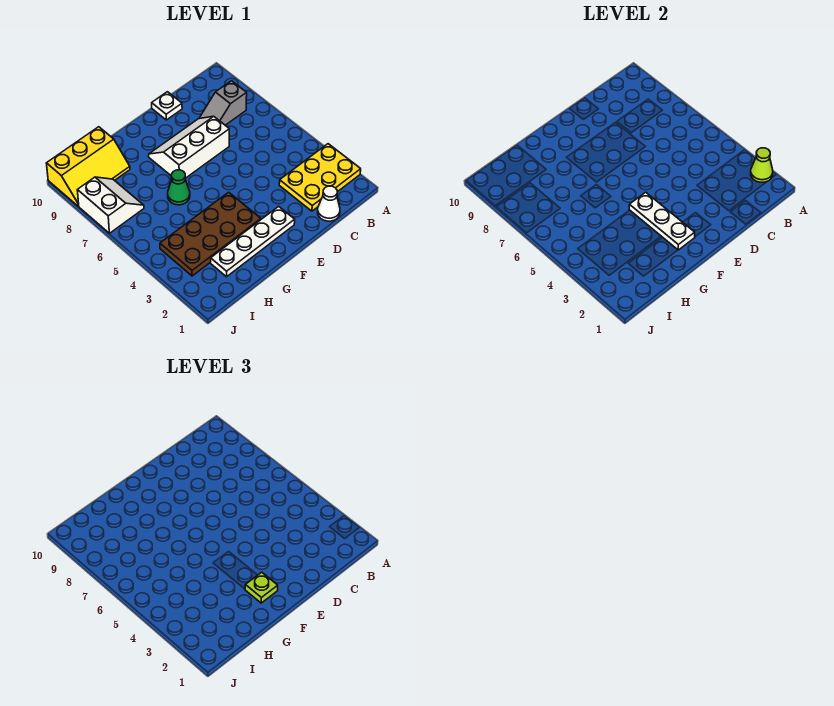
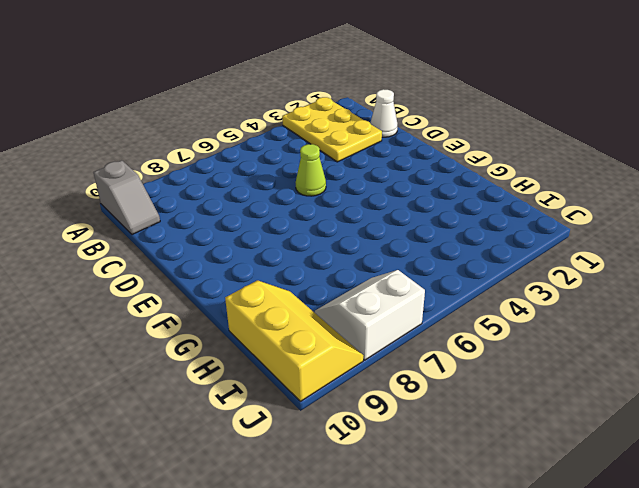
grey 1x2 slope [93,160,160,235] -> grey 1x2 slope moved to [199,81,247,125]
lime 1x1 cone [295,144,326,196] -> lime 1x1 cone moved to [751,148,773,182]
none -> white 2x3 slope [149,116,229,178]
none -> white 1x1 plate [152,92,182,120]
none -> white 1x4 plate [211,206,295,277]

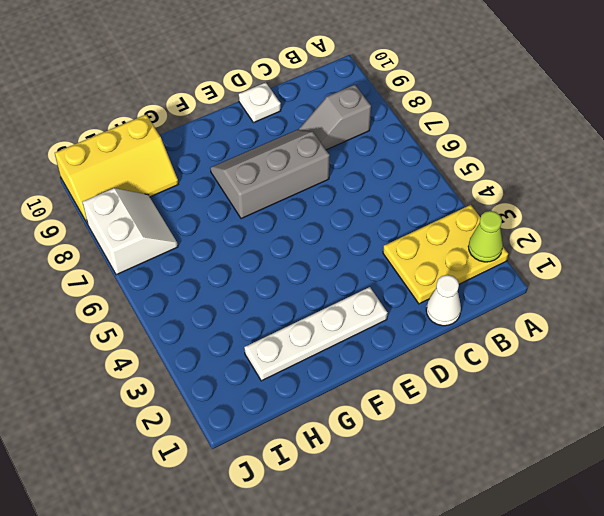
grey 2x3 slope [210,130,330,219] -> white 2x3 slope [149,116,229,178]
none -> brown 2x4 plate [160,192,261,276]
none -> green 1x1 cone [168,170,190,205]
none -> white 1x3 plate [629,192,695,250]

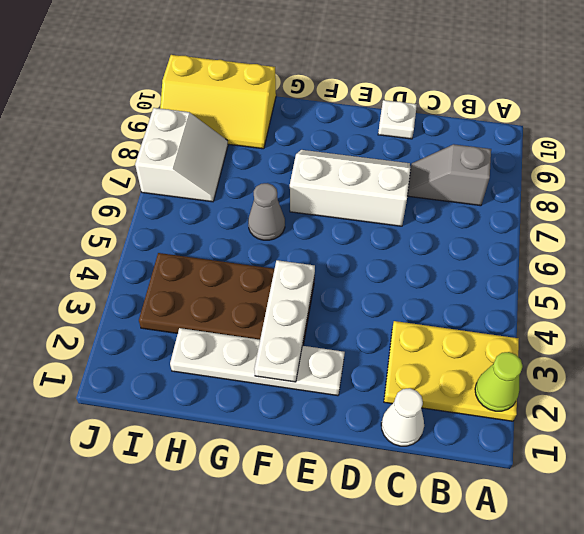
grey 1x1 cone [248,183,285,240] -> green 1x1 cone [168,170,190,205]
none -> lime 1x1 plate [245,572,278,603]

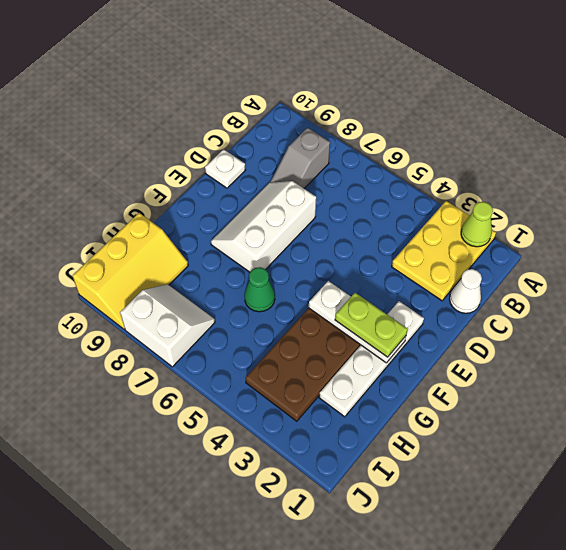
lime 1x2 plate [335,293,408,357] -> lime 1x1 plate [245,572,278,603]

